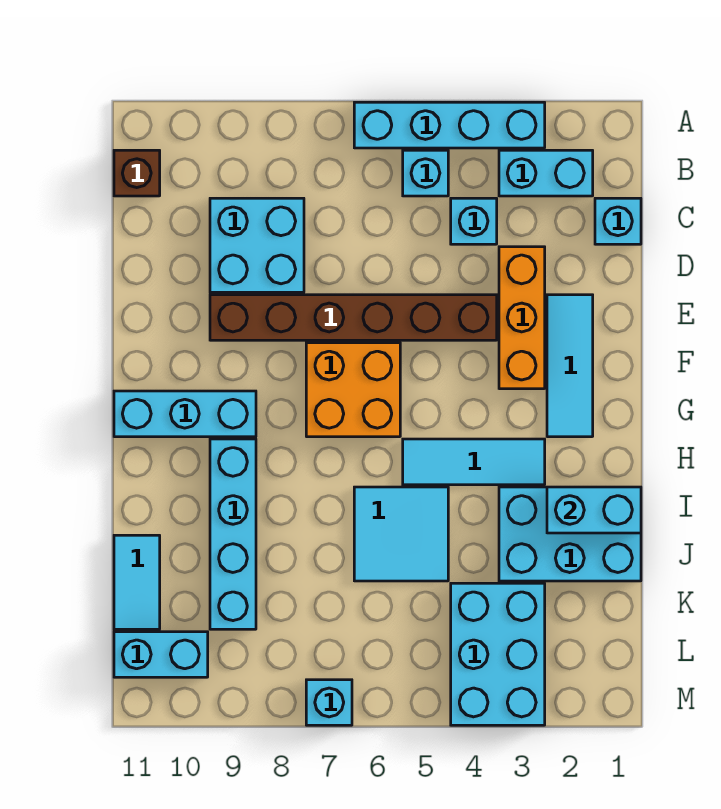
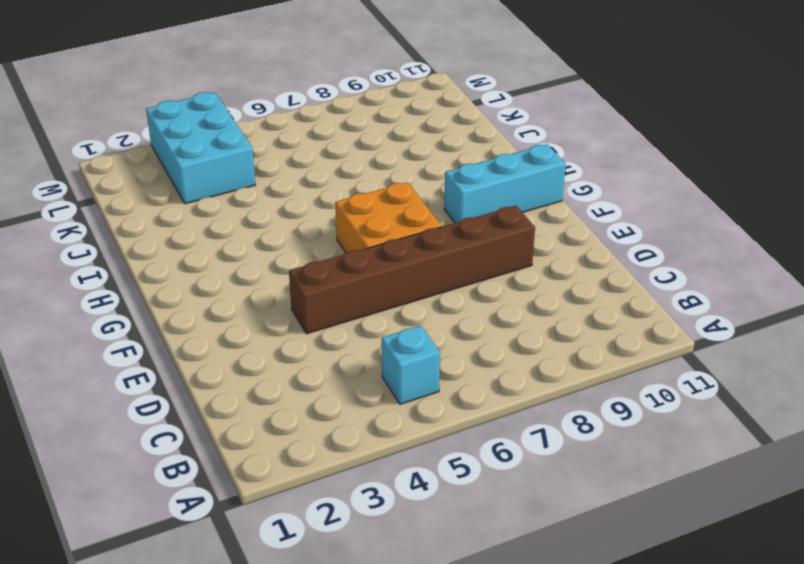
none -> cyan 1x4 brick [354,102,545,148]
none -> cyan 1x2 brick [499,150,593,196]
none -> brown 1x1 brick [114,150,160,196]

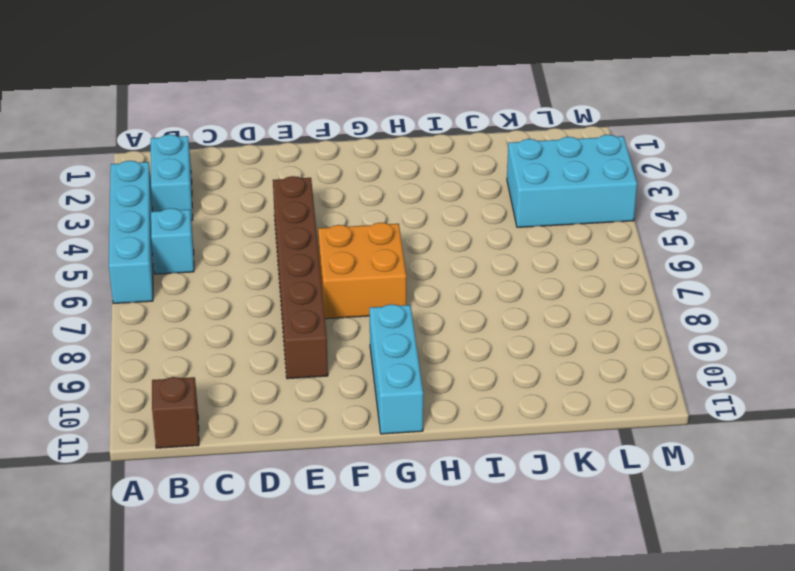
none -> cyan 1x1 brick [595,198,641,244]
none -> cyan 1x1 brick [451,198,497,244]
none -> cyan 2x2 brick [210,198,304,292]

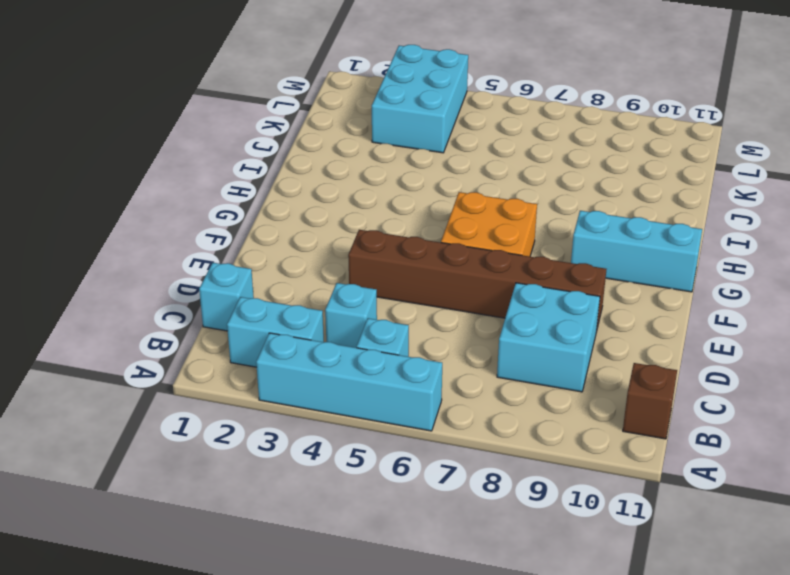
none -> orange 1x3 brick [499,247,545,389]
none -> cyan 1x3 tile [547,295,593,437]
none -> cyan 1x3 tile [403,439,545,485]

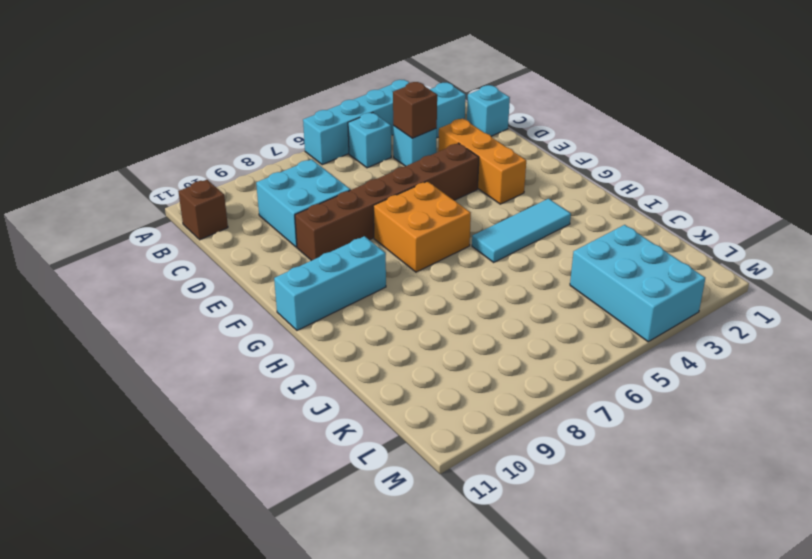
brown 1x1 brick [393,82,437,138] -> none
none -> cyan 1x3 tile [547,295,593,437]
none -> cyan 1x4 brick [210,439,256,629]
none -> cyan 2x3 brick [499,487,641,581]

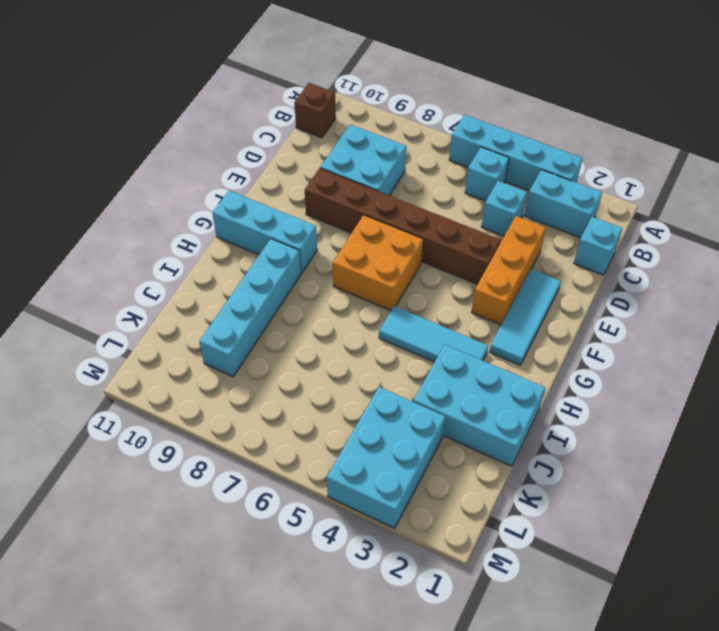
none -> cyan 2x2 tile [354,487,448,581]
none -> cyan 1x2 tile [114,535,160,629]
none -> cyan 1x2 brick [114,632,208,677]

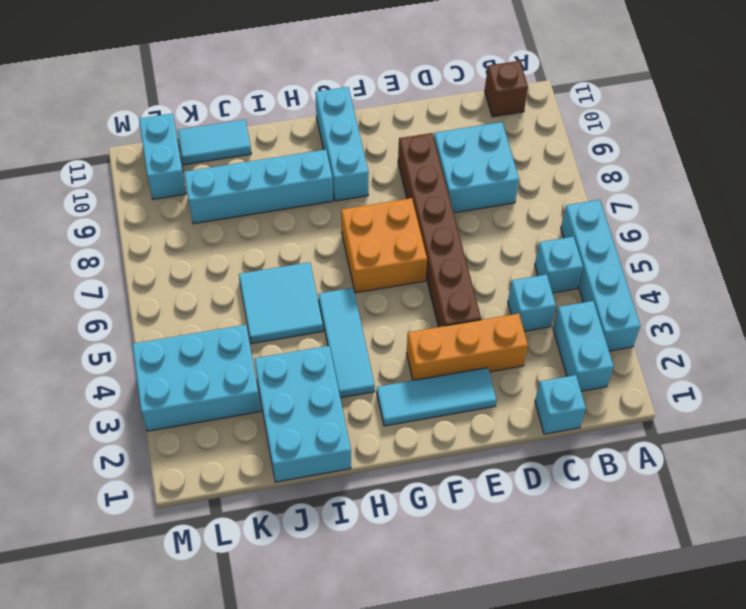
none -> cyan 1x1 brick [306,680,352,725]
none -> cyan 1x2 brick [547,487,641,533]

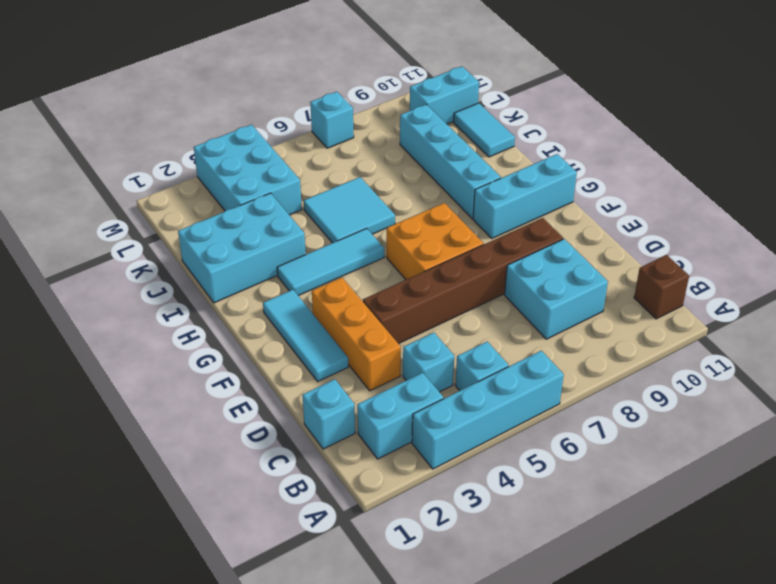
none -> cyan 1x2 brick [547,487,641,533]

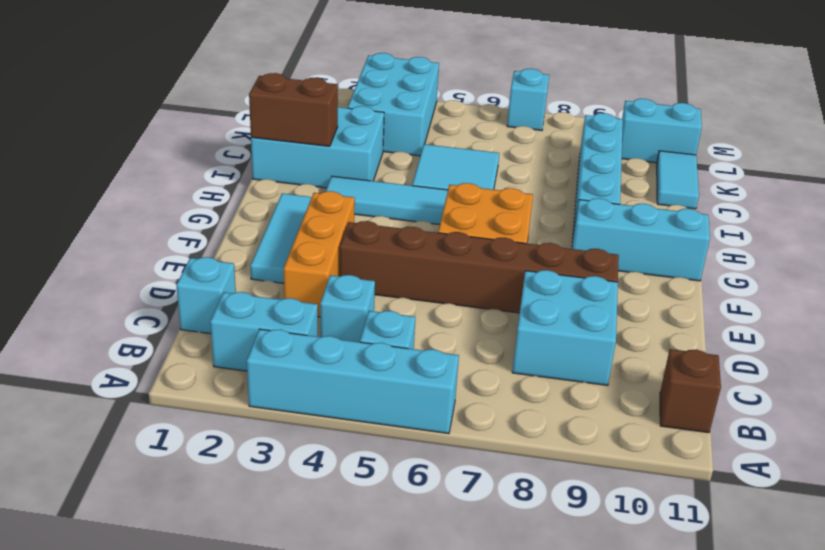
brown 1x2 brick [249,73,338,146] -> cyan 1x2 brick [547,487,641,533]

